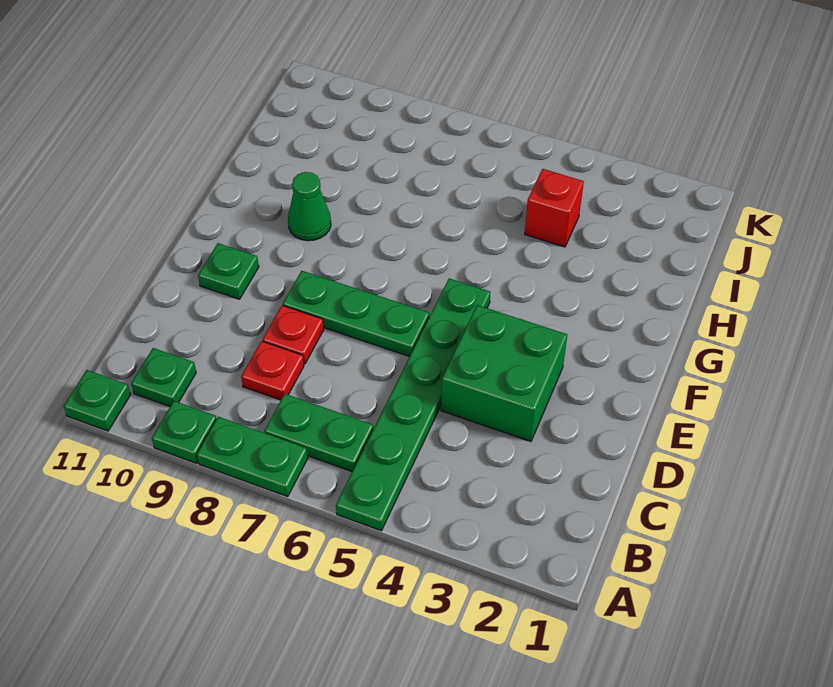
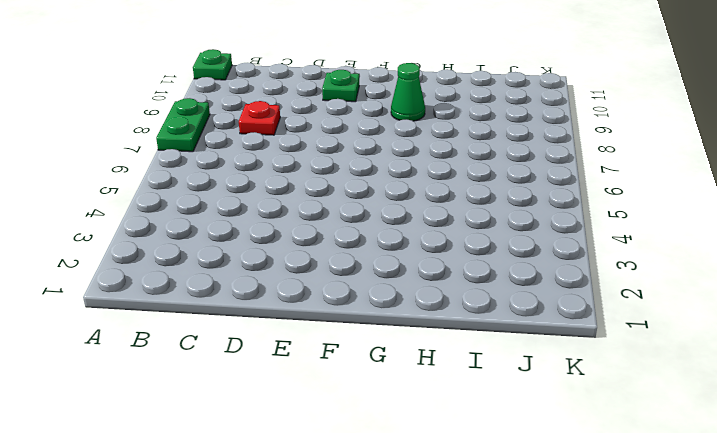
none -> green 1x6 plate [336,278,490,531]
none -> green 1x1 plate [152,401,217,463]
none -> green 1x2 plate [264,394,373,471]

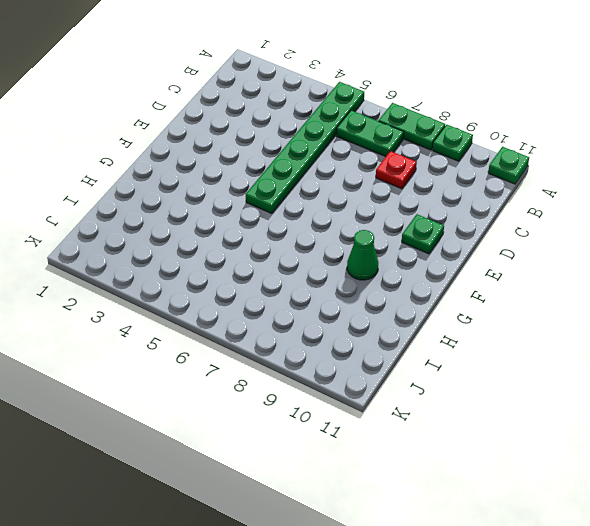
none -> green 1x1 plate [131,348,196,406]
none -> green 2x2 brick [441,305,567,441]
none -> red 1x1 plate [262,305,324,364]

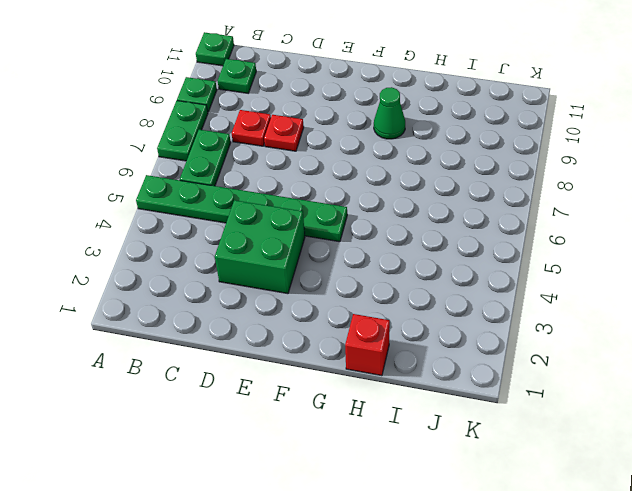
red 1x1 brick [345,314,390,376] -> red 1x1 brick moved to [525,169,584,247]
none -> green 1x3 plate [283,271,429,357]
none -> green 1x1 plate [198,243,259,299]

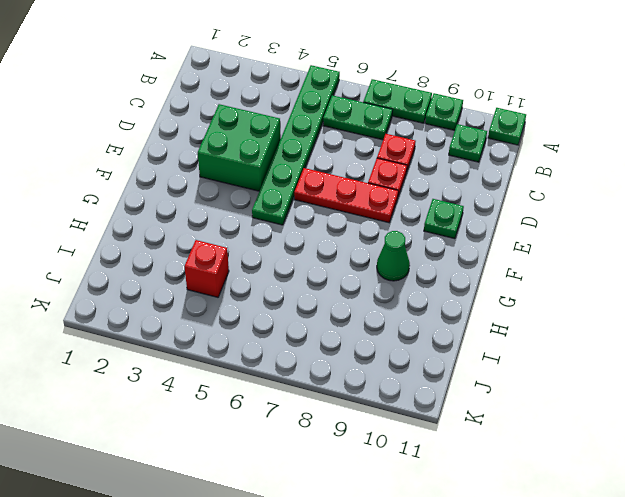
red 1x3 plate [294,168,398,223] -> green 1x3 plate [283,271,429,357]

